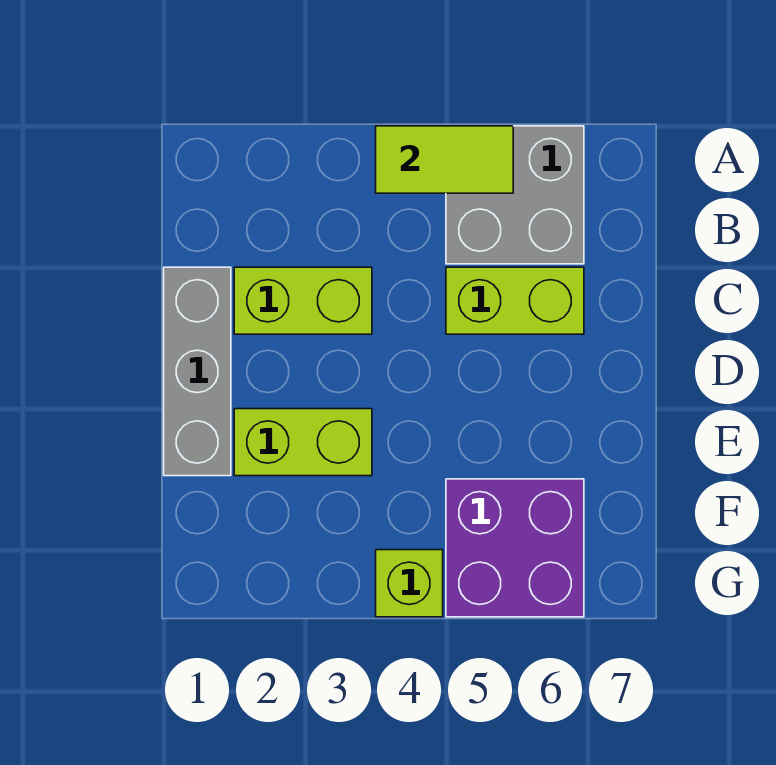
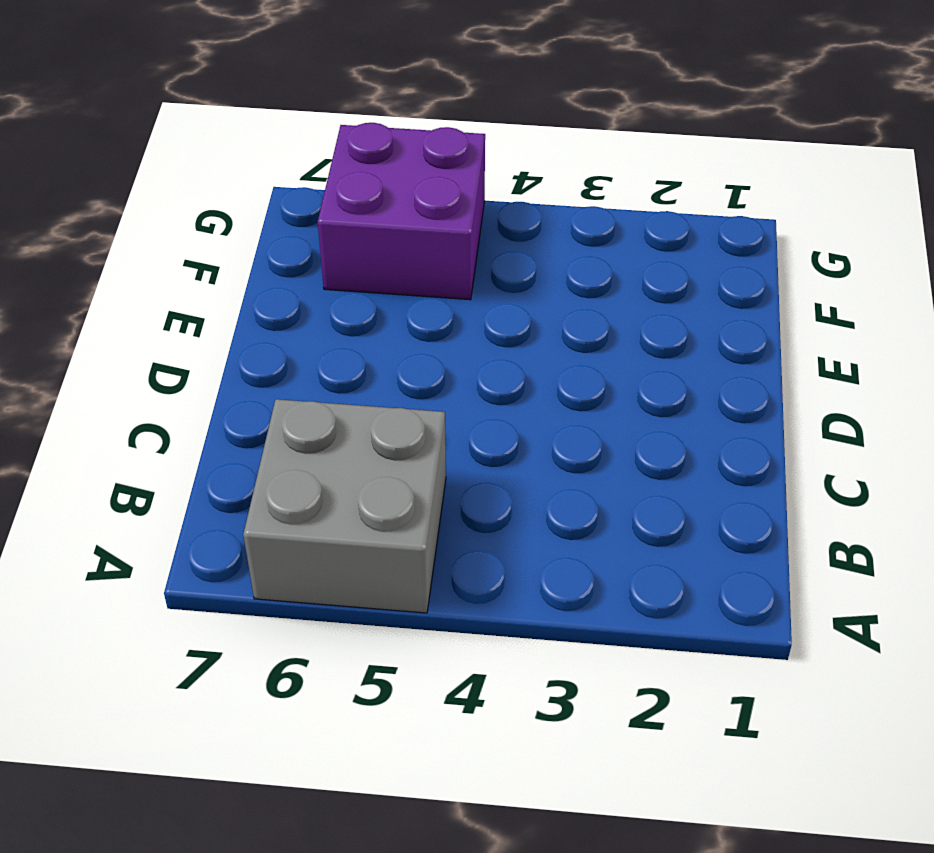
none -> grey 1x3 brick [164,267,231,476]
none -> lime 1x2 brick [234,267,372,334]

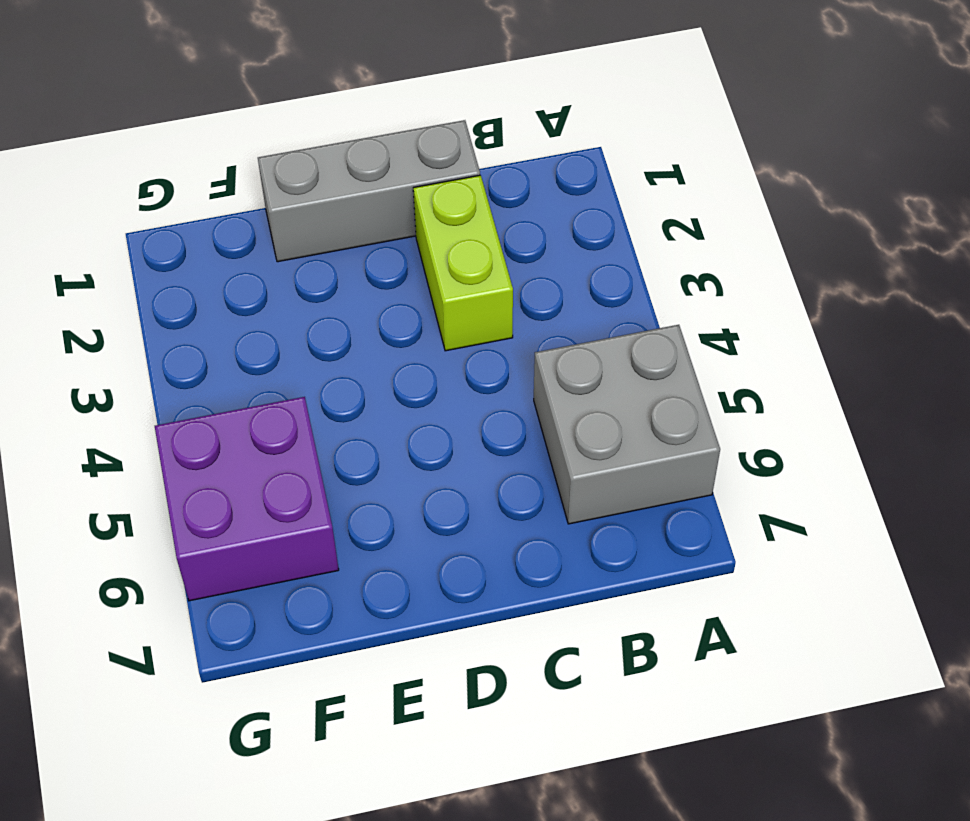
none -> lime 1x2 brick [446,267,584,334]
none -> lime 1x2 brick [234,409,372,476]

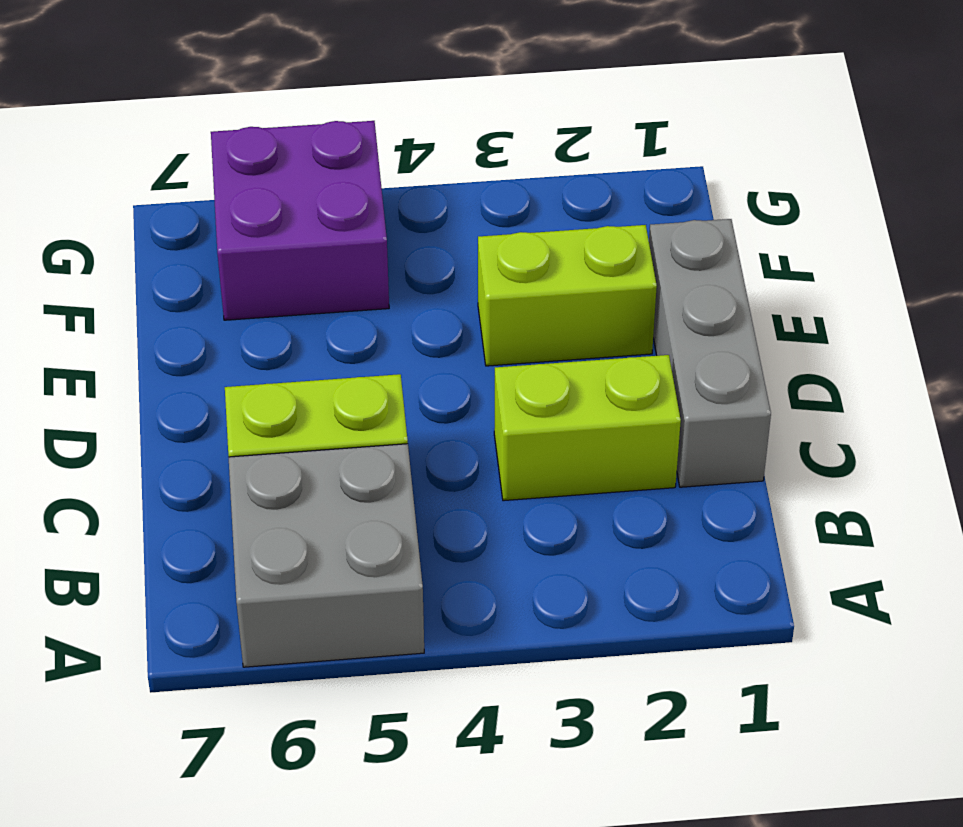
none -> lime 1x1 brick [376,550,443,617]
none -> lime 1x2 tile [376,126,513,193]

